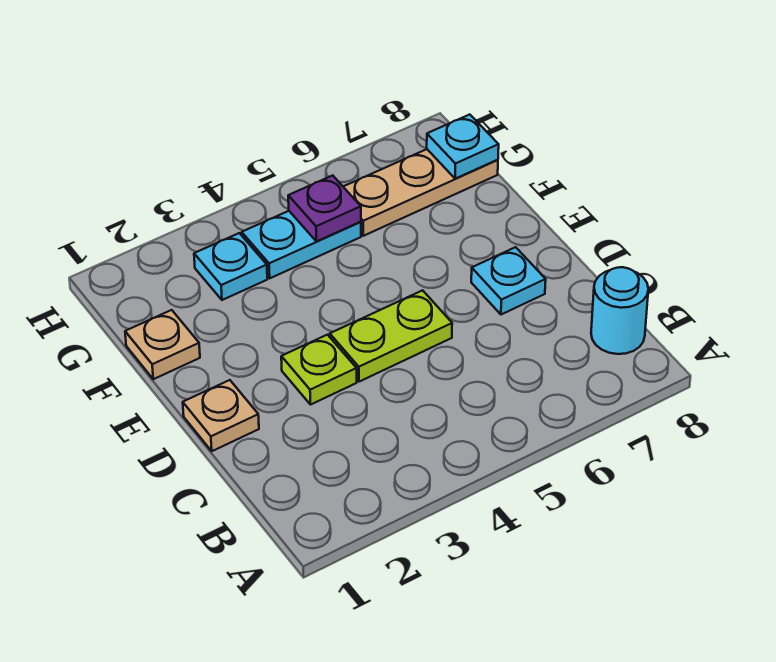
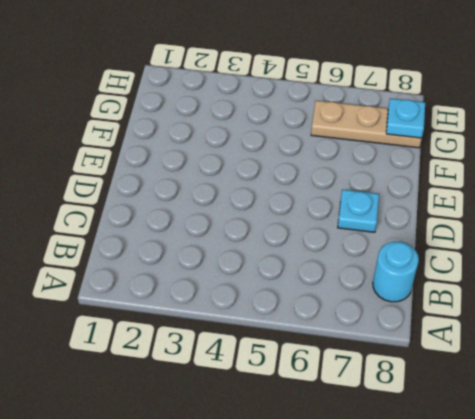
none -> tan 1x1 plate [183,380,259,451]
none -> lime 1x1 plate [281,335,357,405]

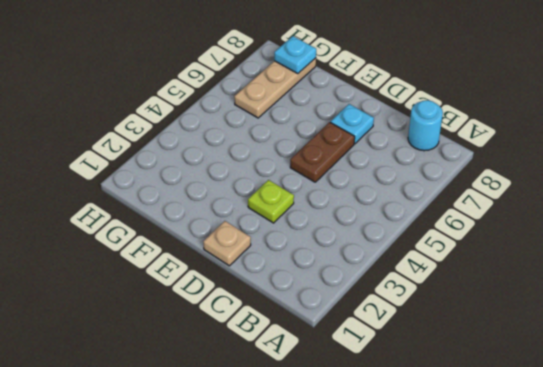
brown 1x2 plate [290,122,355,182] -> lime 1x2 plate [330,290,452,382]
none -> tan 1x1 plate [125,310,200,379]
none -> cyan 1x1 plate [194,233,267,300]

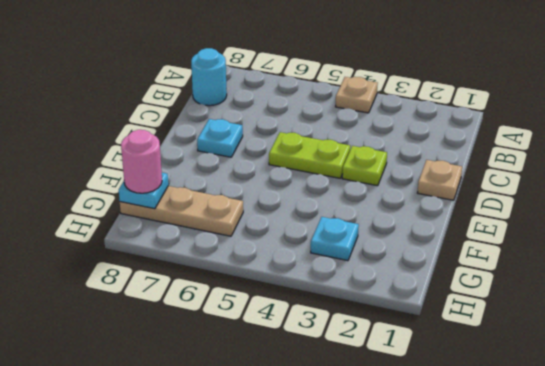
tan 1x1 plate [336,77,378,113] -> tan 1x1 plate moved to [125,310,200,379]
pink 1x1 round brick [121,130,162,193] -> none
none -> cyan 1x2 plate [242,211,361,278]
none -> purple 1x1 plate [288,175,361,241]

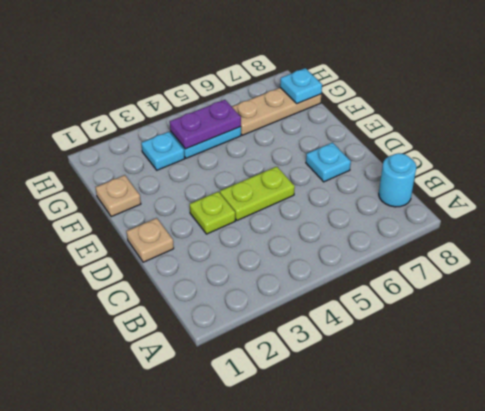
purple 1x2 plate [170,100,241,149] -> purple 1x1 plate [288,175,361,241]

